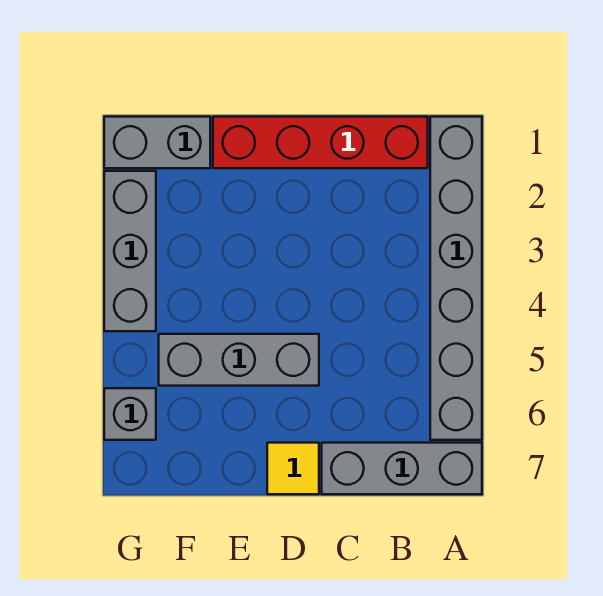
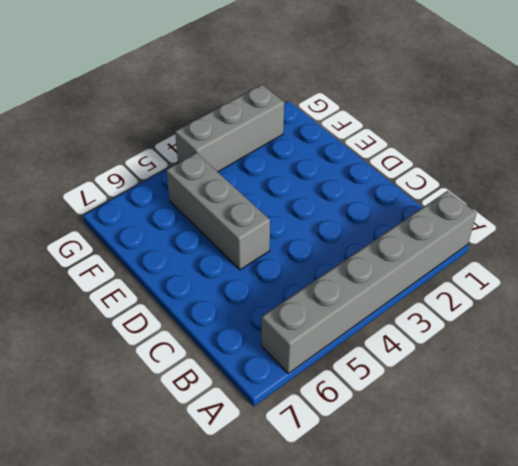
none -> grey 1x3 brick [322,443,482,494]
none -> red 1x4 brick [213,117,428,168]

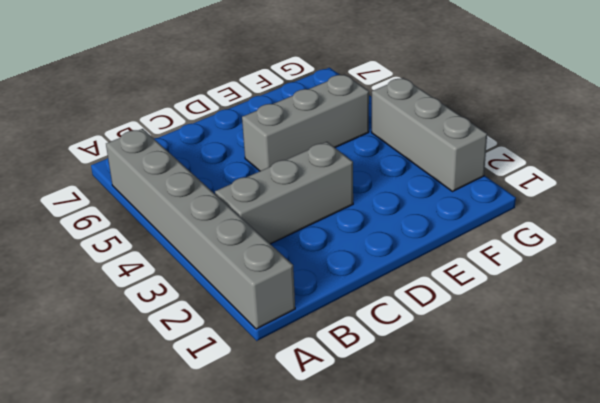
grey 1x3 brick [215,142,353,244] -> grey 1x3 brick moved to [322,443,482,494]
none -> red 1x4 brick [213,117,428,168]
none -> yellow 1x1 tile [267,443,319,494]

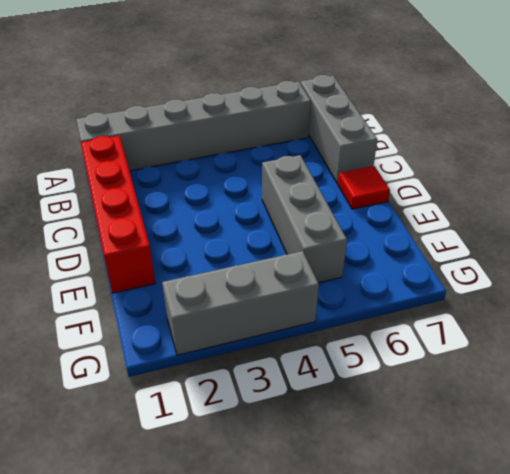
red 1x1 tile [338,166,390,209] -> yellow 1x1 tile [267,443,319,494]
none -> grey 1x2 brick [104,117,210,168]
none -> grey 1x1 brick [104,388,156,440]

